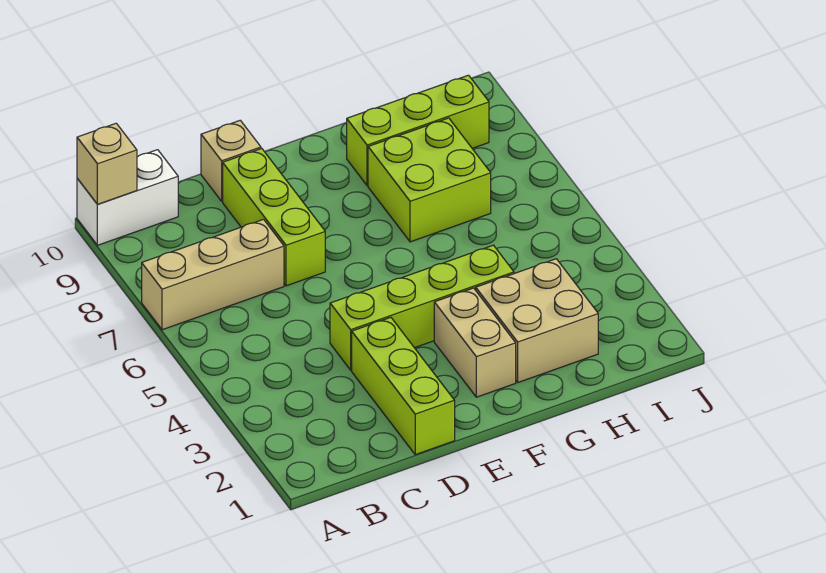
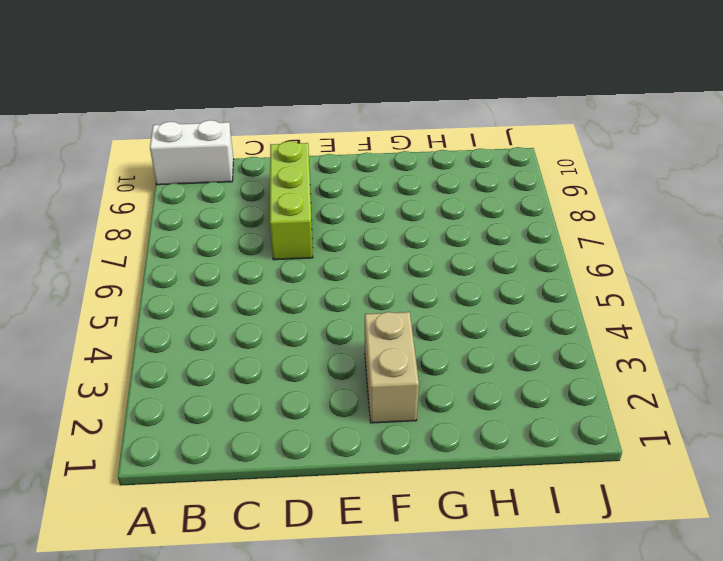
none -> tan 1x3 brick [142,219,284,330]
none -> lime 1x3 brick [352,317,455,455]

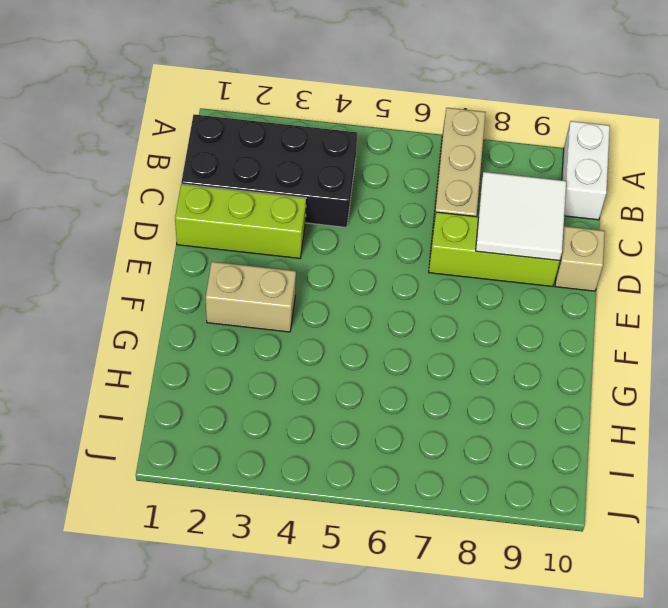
black 2x4 brick [181,114,357,227] -> none
white 2x2 tile [476,172,566,261] -> none
none -> lime 1x4 brick [330,245,514,370]
none -> tan 2x2 brick [476,259,598,382]

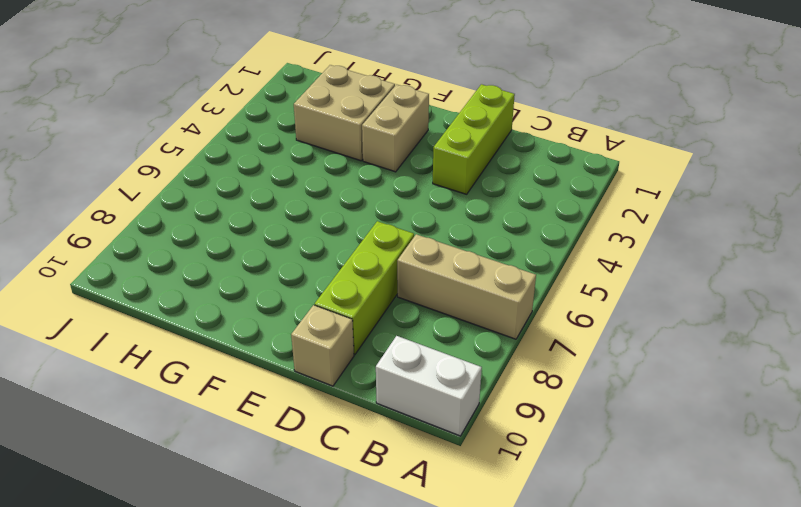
none -> lime 1x4 brick [330,245,514,370]
none -> lime 2x2 brick [368,118,491,242]

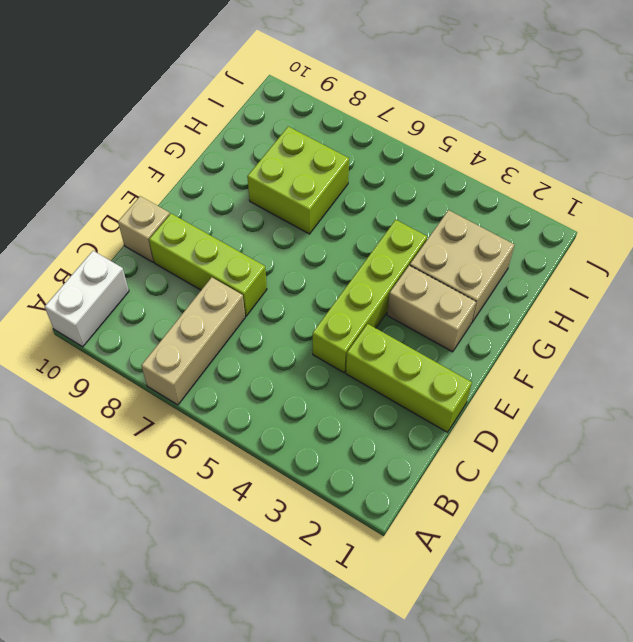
none -> lime 1x3 brick [347,75,489,186]
none -> tan 1x1 brick [77,123,137,204]

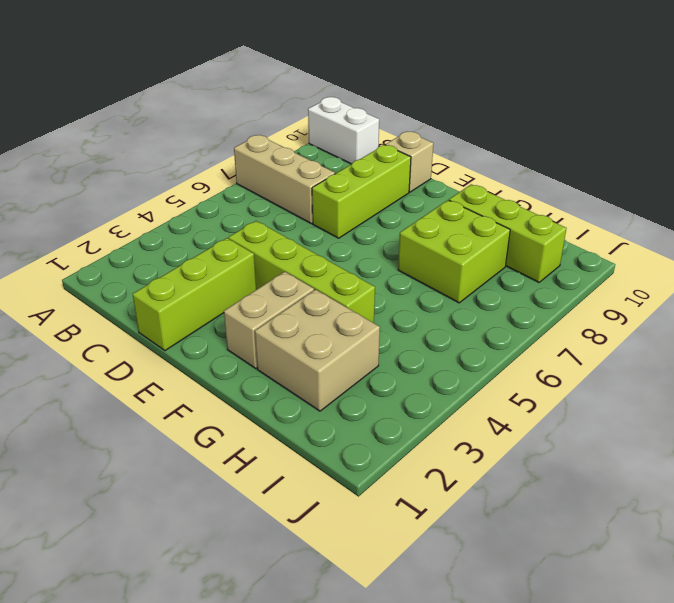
none -> tan 1x1 brick [77,123,137,204]

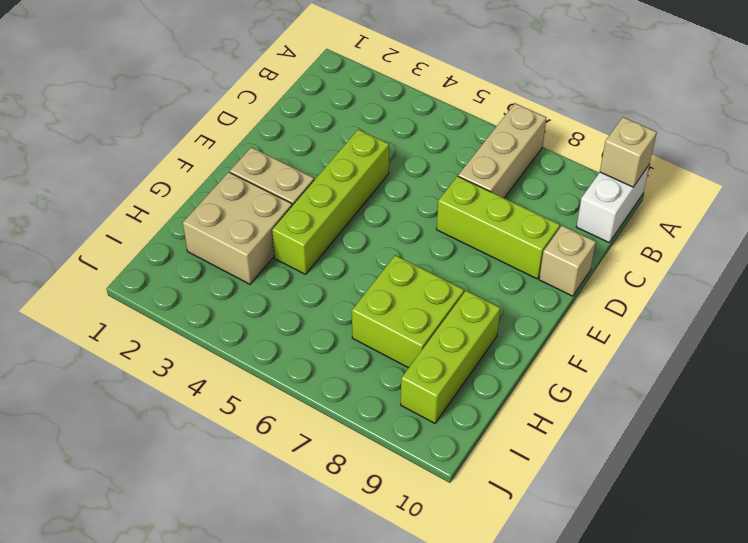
none -> lime 1x3 brick [352,317,455,455]

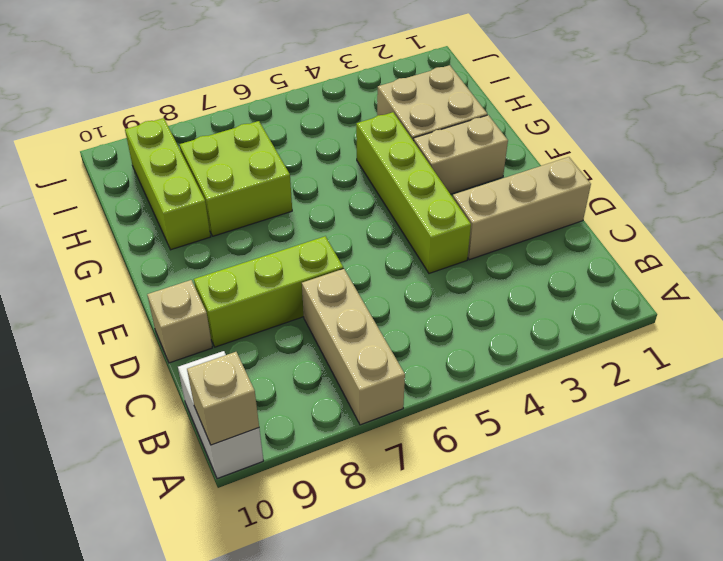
tan 1x3 brick [453,157,591,260] -> lime 1x3 brick [352,317,455,455]

